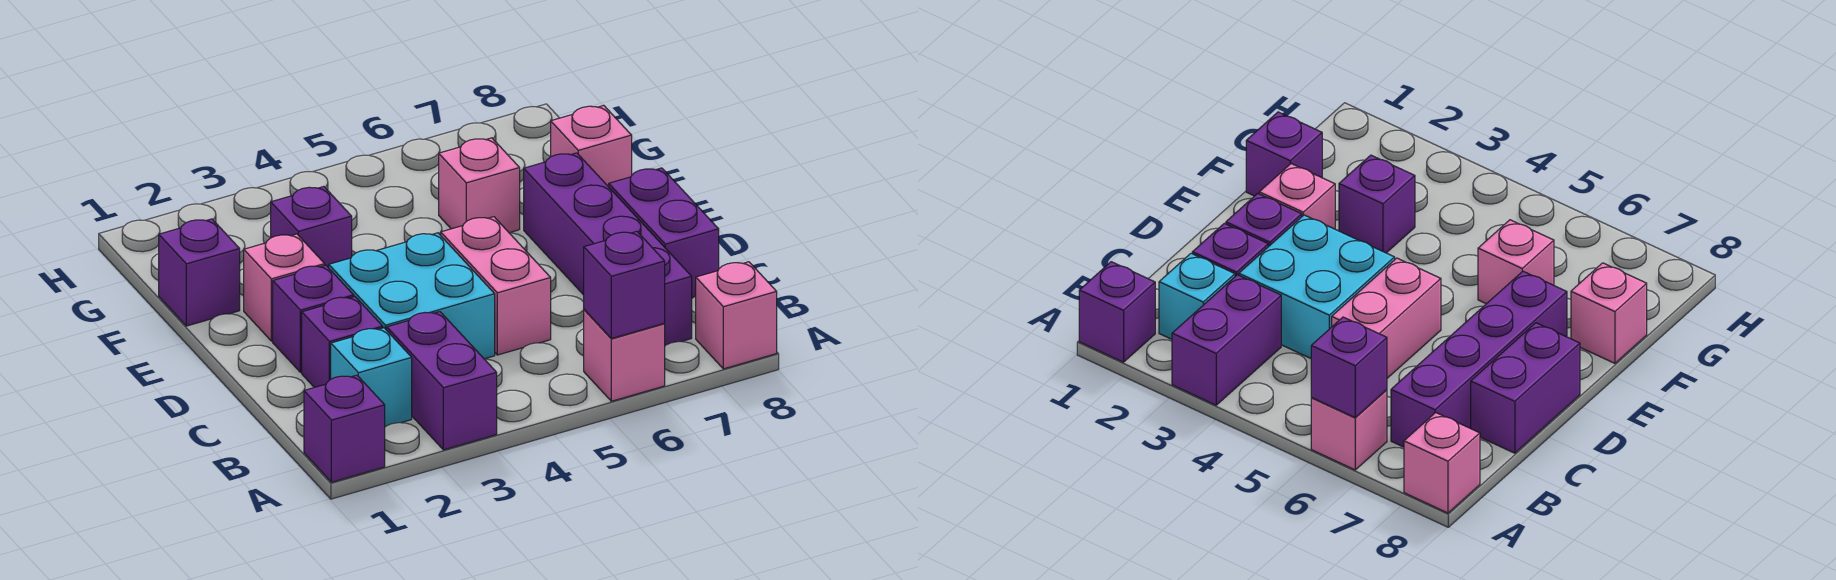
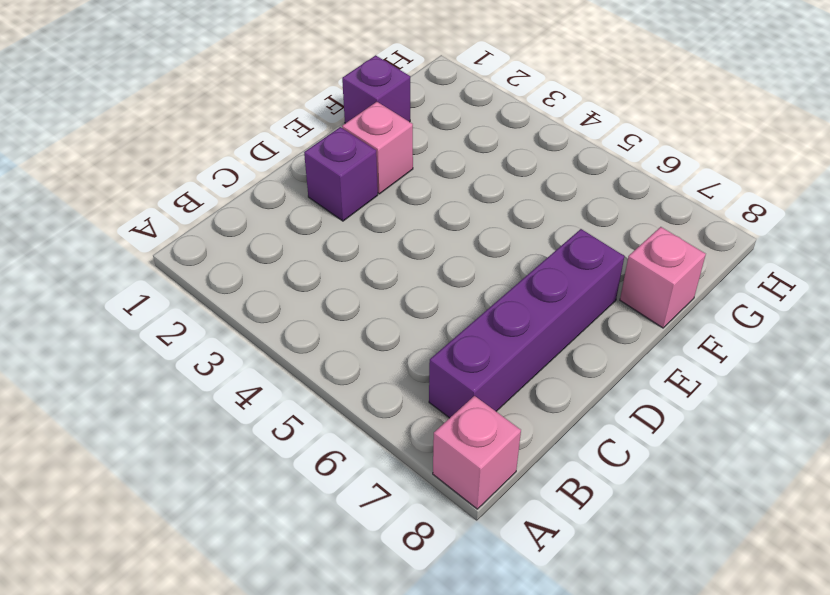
none -> purple 1x1 brick [304,375,385,482]
none -> purple 1x2 brick [387,312,497,450]
none -> pink 1x1 brick [584,310,665,401]

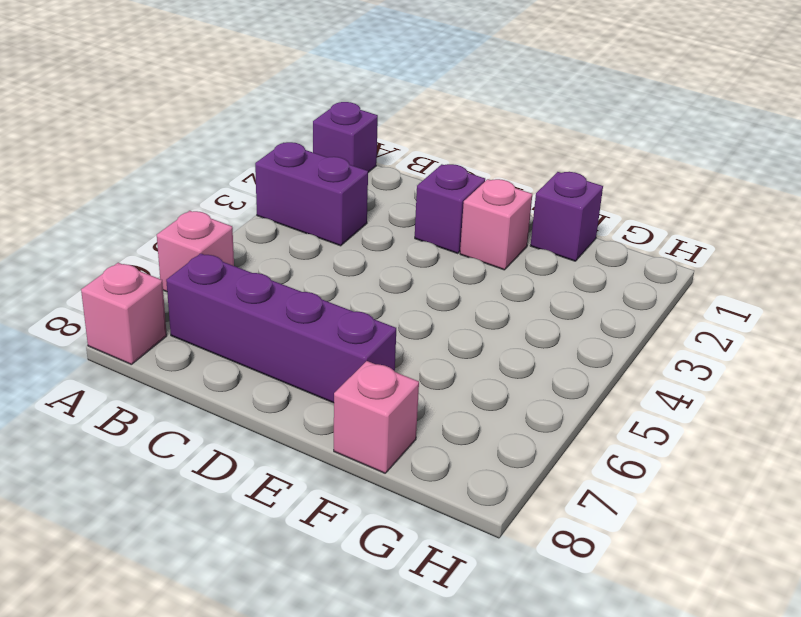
none -> cyan 1x1 brick [331,328,412,427]
none -> purple 1x1 brick [302,297,383,387]
none -> cyan 2x2 brick [329,233,495,359]

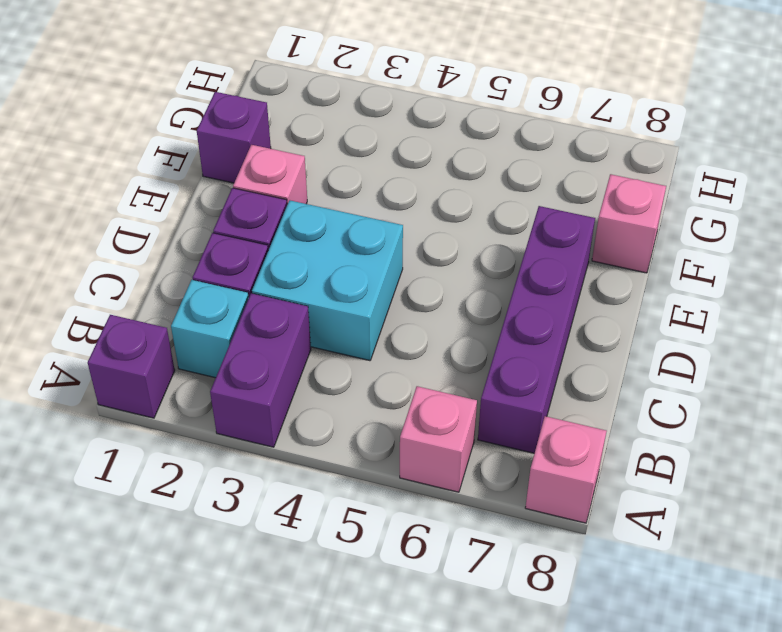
none -> pink 1x2 brick [441,217,551,355]
none -> purple 1x2 brick [609,168,719,298]
none -> purple 1x1 brick [271,187,352,268]

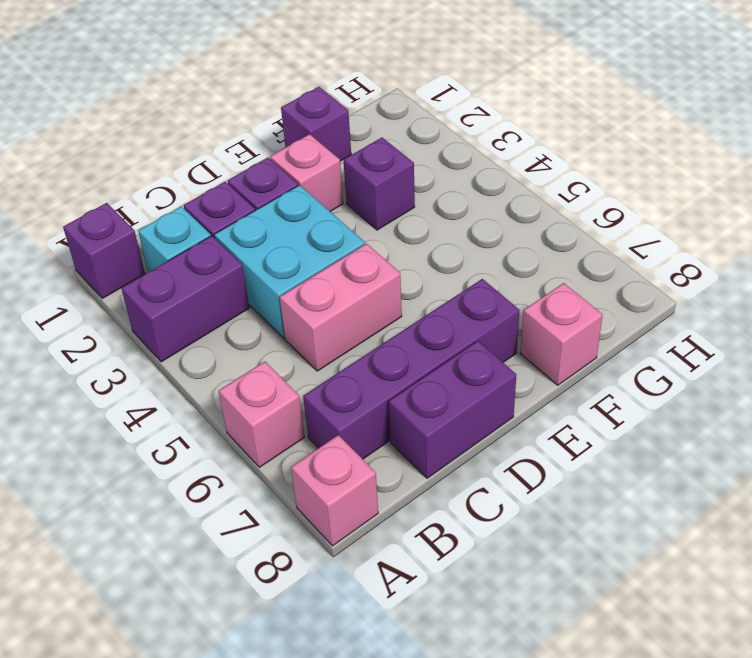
none -> pink 1x1 brick [439,138,520,233]
none -> purple 1x1 brick [584,231,665,339]

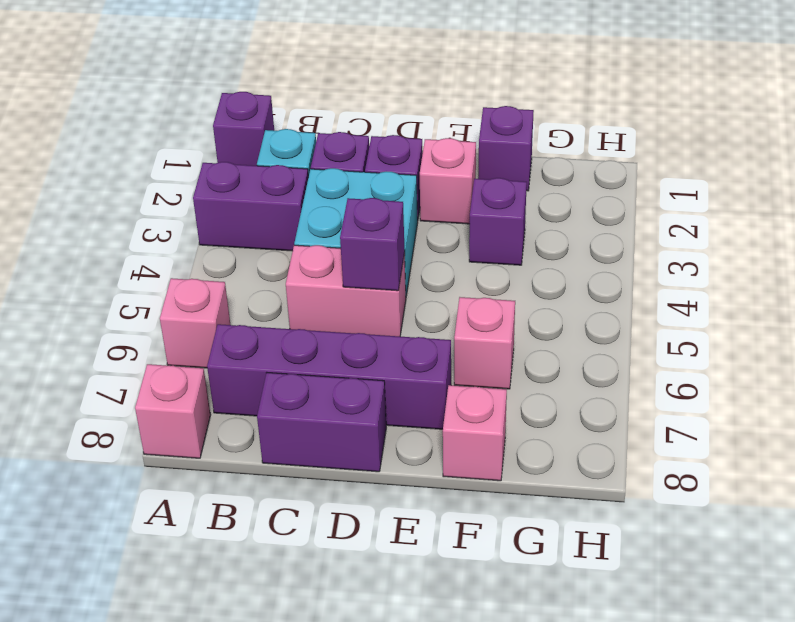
purple 1x1 brick [340,198,405,291] -> purple 1x1 brick moved to [584,231,665,339]

